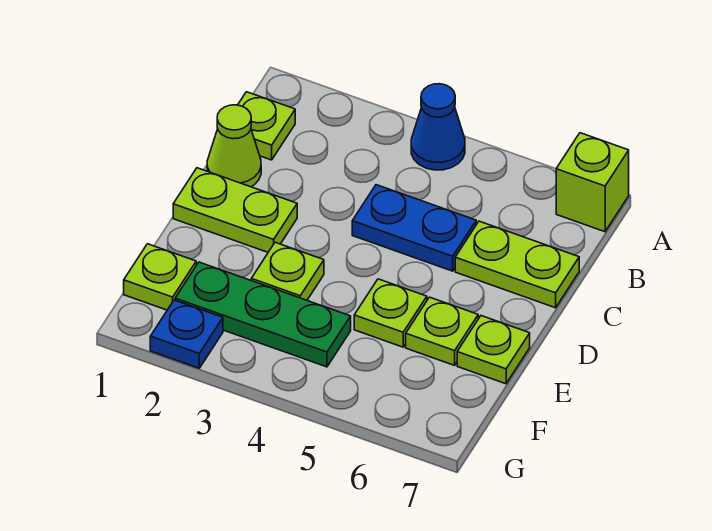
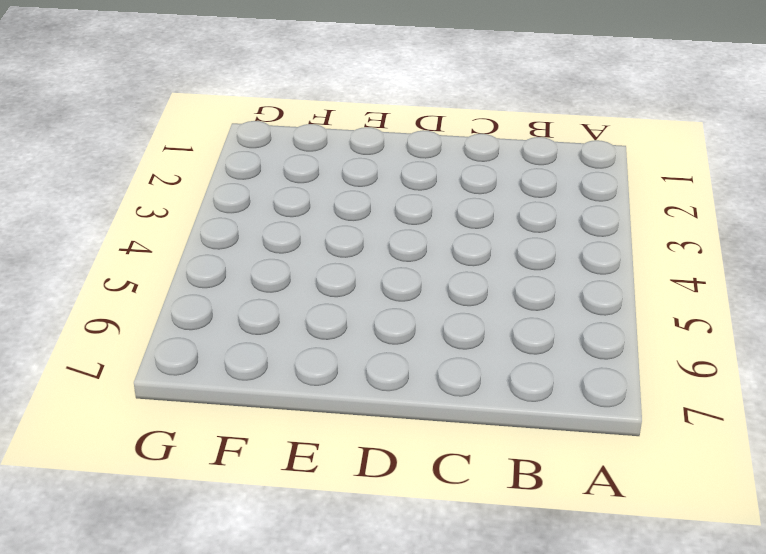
none -> blue 1x1 cone [411,84,465,170]
none -> lime 1x1 brick [556,133,629,232]
none -> lime 1x1 plate [238,92,295,160]

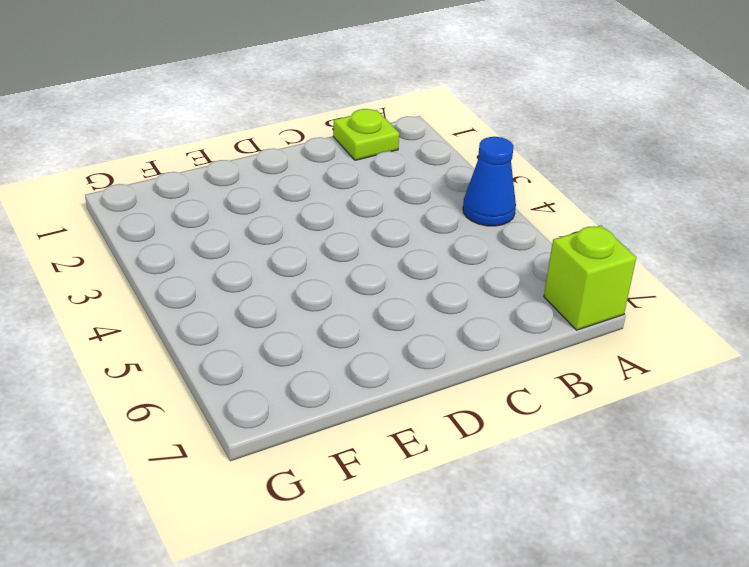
none -> lime 1x1 cone [207,105,261,187]
none -> blue 1x2 plate [352,185,476,271]
none -> lime 1x2 plate [455,221,579,308]

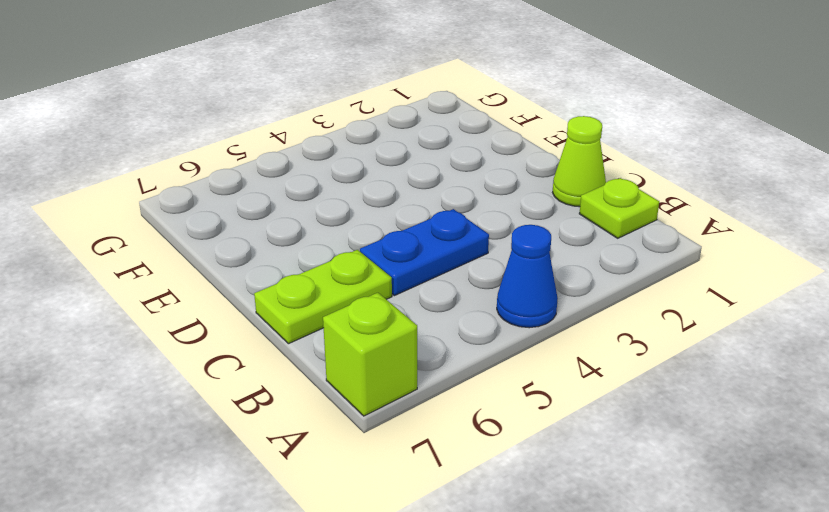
none -> lime 1x2 plate [173,168,297,252]
none -> lime 1x1 plate [251,242,324,300]
none -> lime 1x1 plate [354,279,427,347]

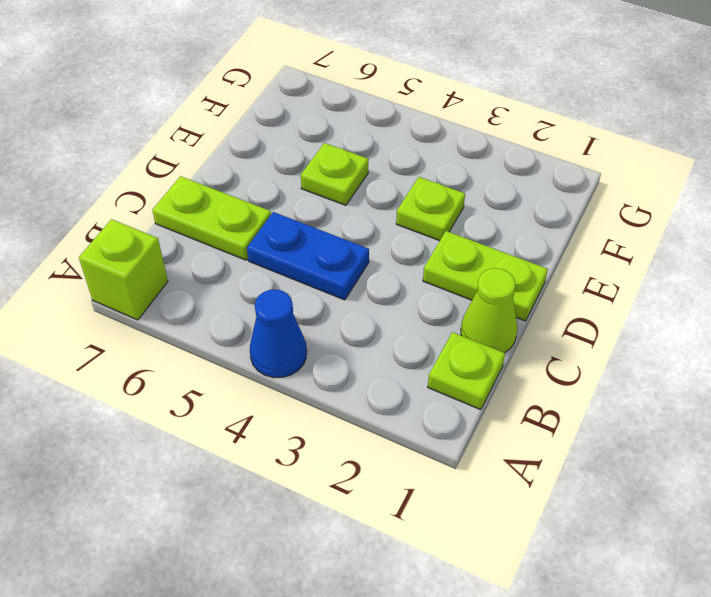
none -> lime 1x1 plate [406,297,478,365]
none -> lime 1x1 plate [457,316,530,384]
none -> lime 1x1 plate [124,244,196,310]

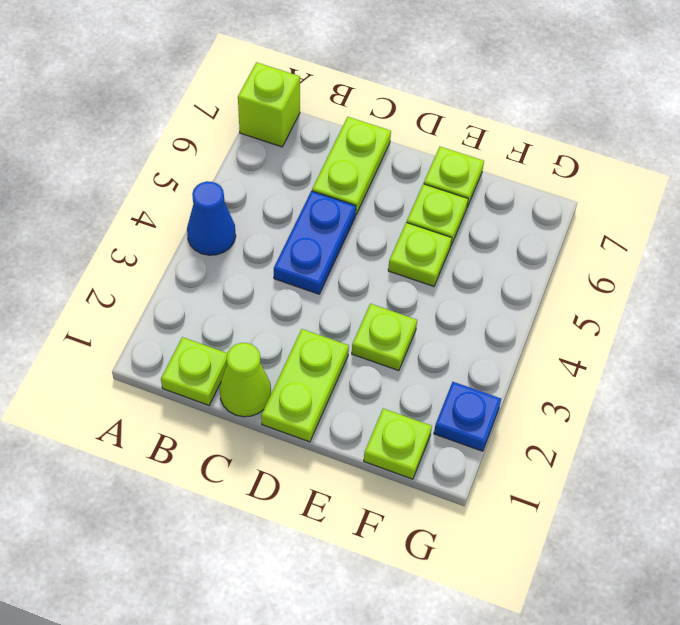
none -> green 1x3 plate [175,262,351,367]

